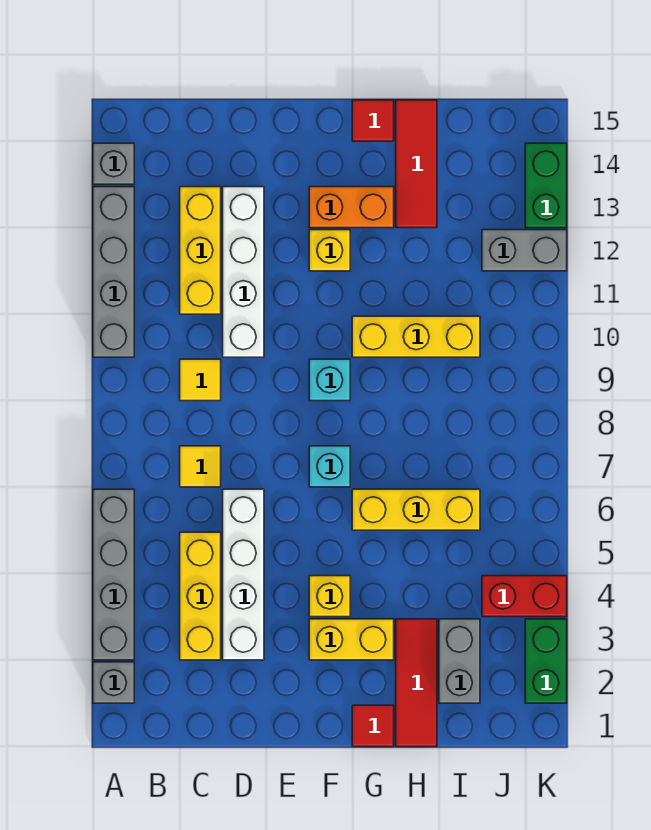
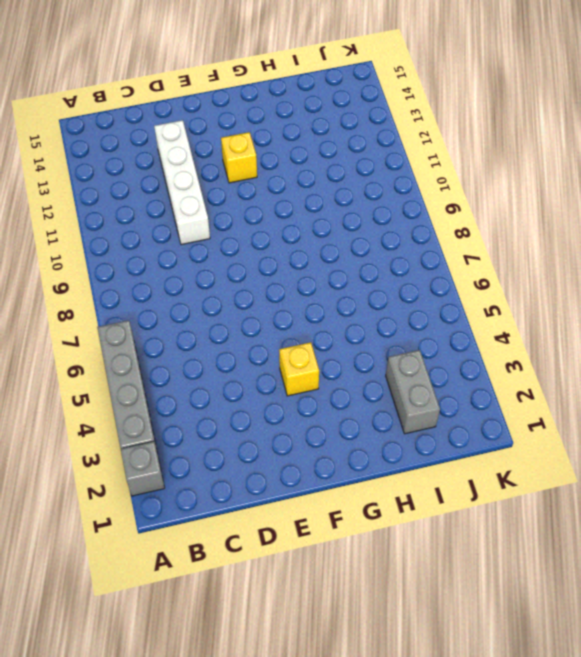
none -> grey 1x4 brick [93,187,134,357]
none -> grey 1x1 brick [93,143,134,184]
none -> yellow 1x3 brick [180,532,221,660]

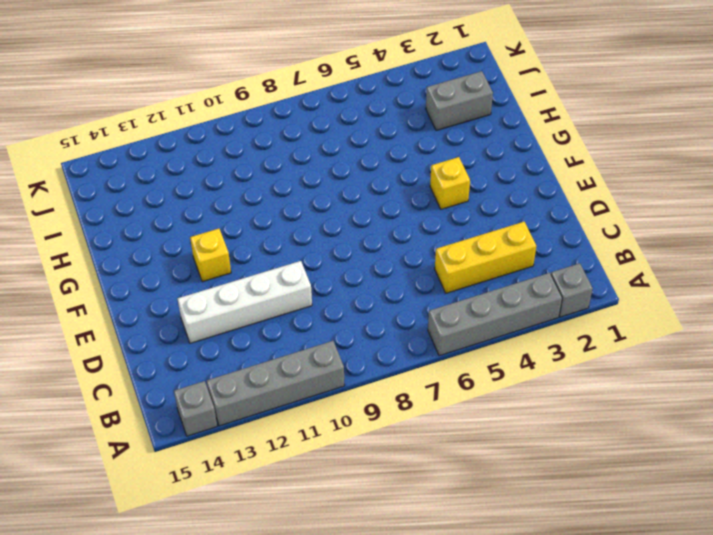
none -> yellow 1x1 tile [180,446,221,487]
none -> yellow 1x1 tile [180,359,221,401]
none -> yellow 1x3 brick [180,187,221,314]

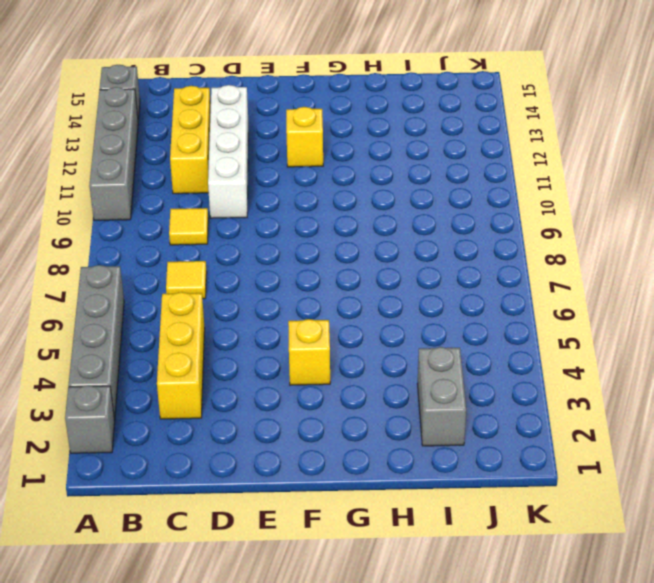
none -> white 1x4 brick [223,489,264,660]
none -> yellow 1x2 brick [309,619,394,660]
none -> cyan 1x1 brick [309,446,350,487]

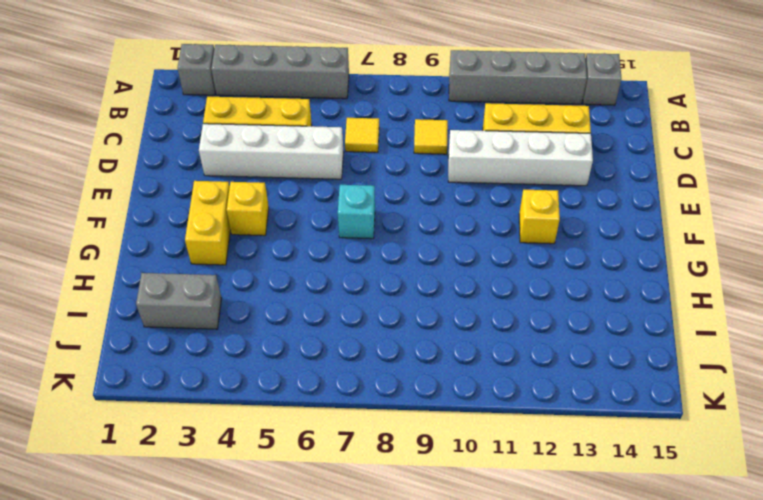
none -> cyan 1x1 brick [309,359,350,401]
none -> orange 1x2 brick [309,187,394,228]
none -> red 1x1 tile [352,705,394,747]

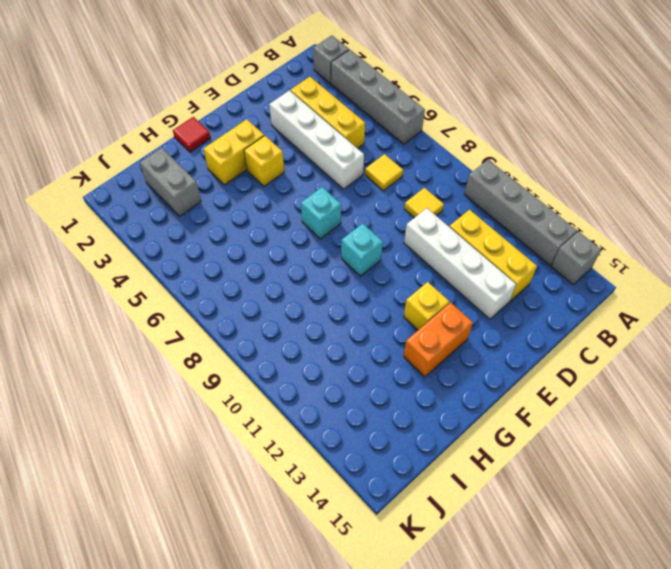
none -> yellow 1x3 brick [352,489,480,530]
none -> yellow 1x3 brick [352,316,480,357]
none -> red 1x1 tile [352,100,394,141]

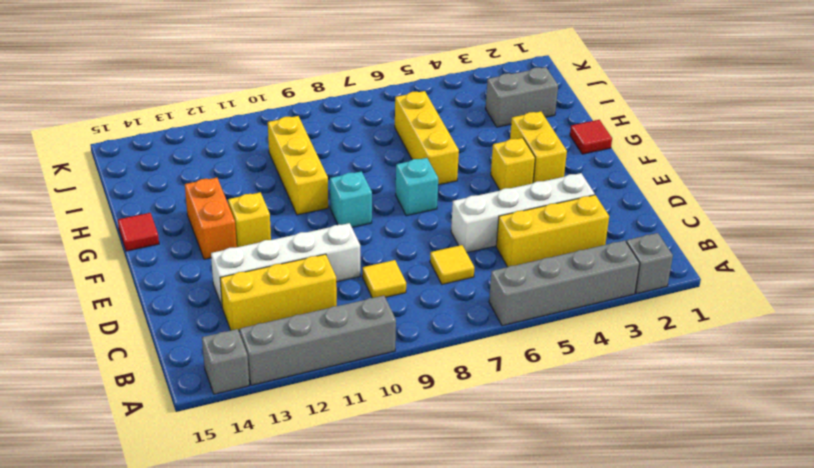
none -> red 1x3 tile [396,619,437,747]
none -> red 1x3 tile [396,100,437,228]
none -> red 1x2 brick [482,576,567,617]

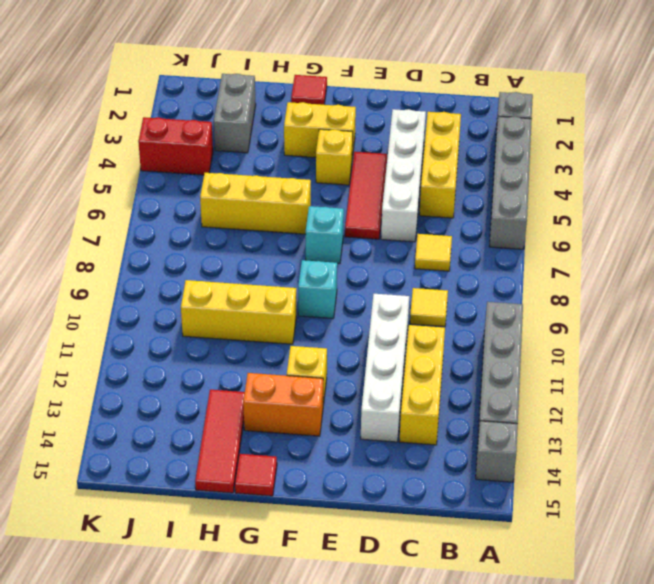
red 1x3 tile [345,152,387,239] -> red 1x3 tile moved to [396,619,437,747]
none -> grey 1x2 brick [482,230,567,271]
none -> green 1x2 brick [525,619,567,703]
none -> green 1x2 brick [525,143,567,228]

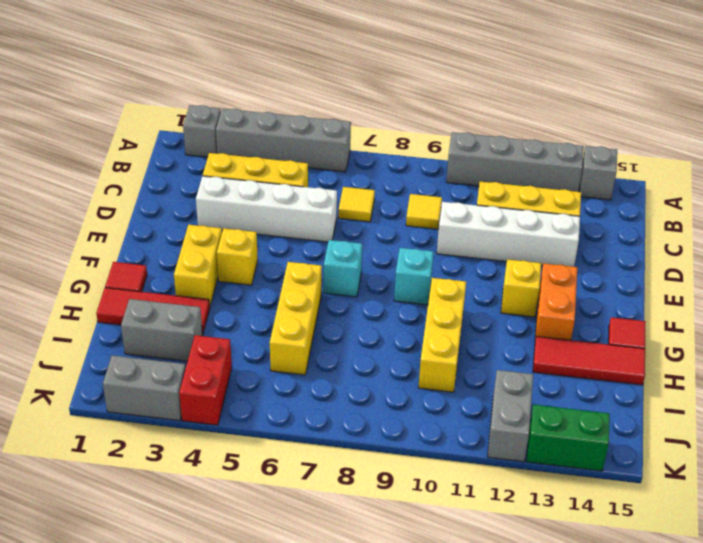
grey 1x2 brick [103,355,186,421] -> green 1x2 brick [525,619,567,703]

